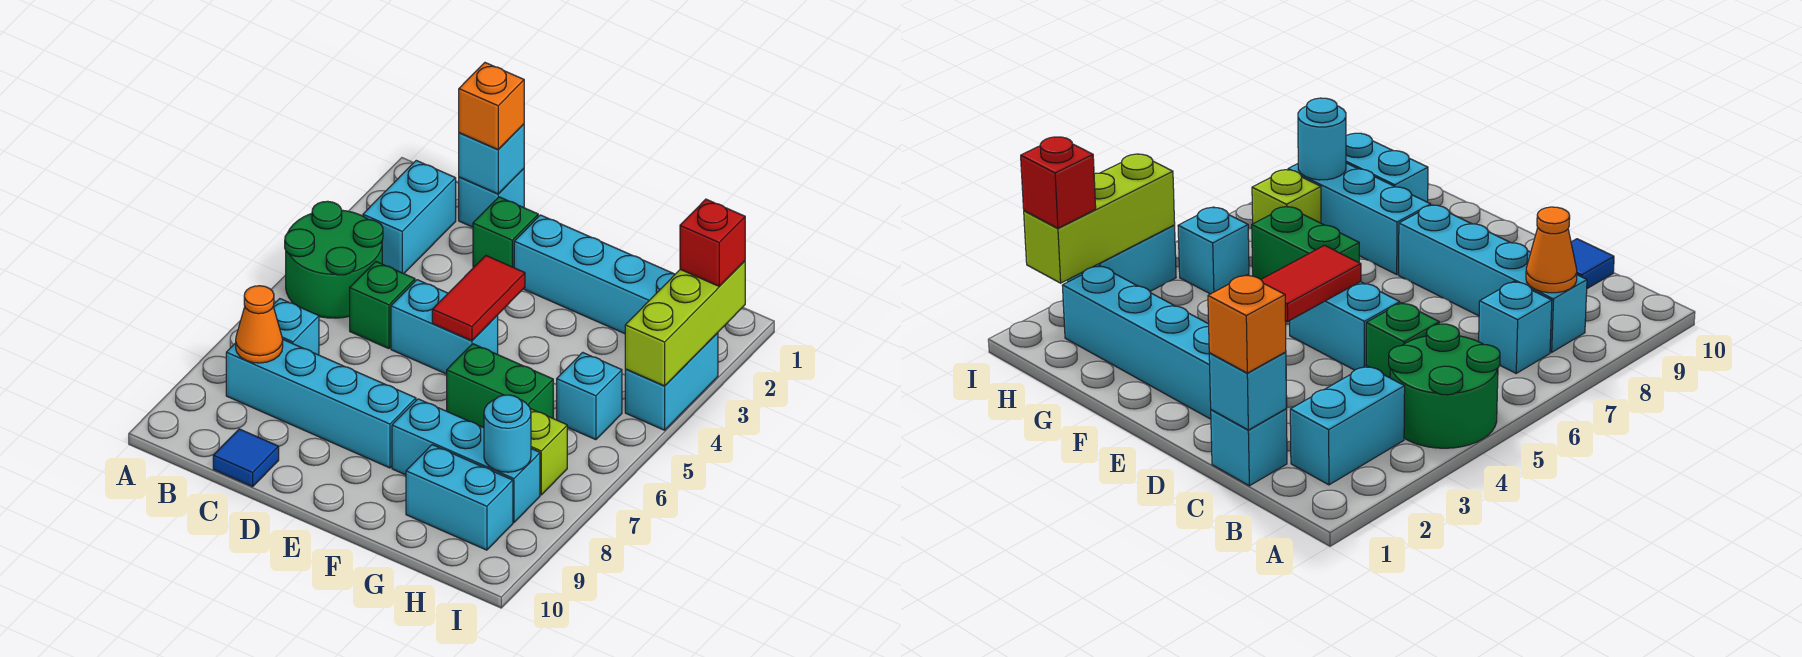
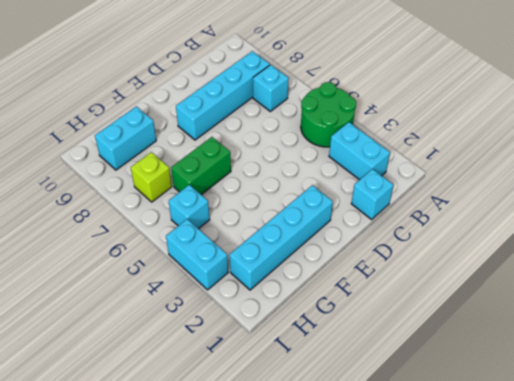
none -> green 1x1 brick [350,262,415,349]
none -> blue 1x1 tile [213,429,279,487]
none -> green 1x1 brick [473,197,538,268]

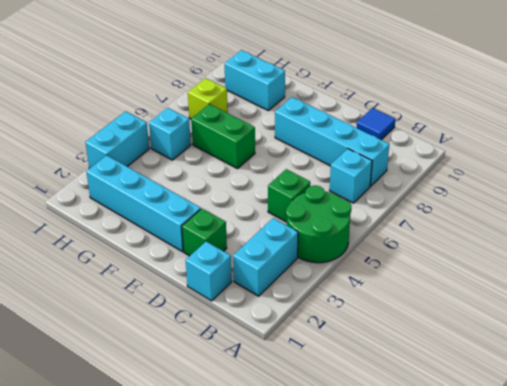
none -> cyan 1x2 brick [391,280,498,374]
none -> cyan 1x3 brick [392,399,540,522]
none -> orange 1x1 cone [236,286,283,363]

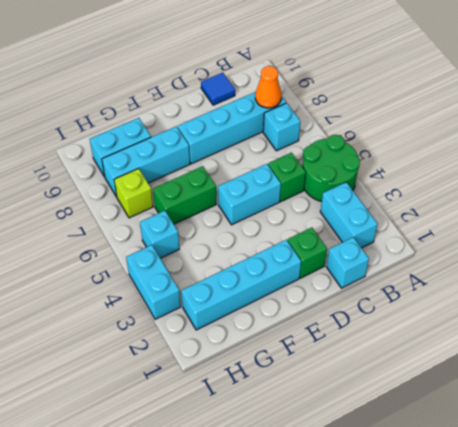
none -> cyan 1x1 brick [459,124,524,194]
none -> red 1x2 tile [432,256,525,341]
none -> cyan 1x1 round brick [484,395,531,472]

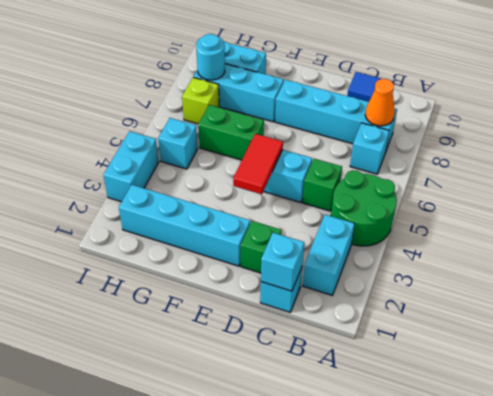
none -> lime 1x3 brick [625,261,745,386]
none -> orange 1x1 brick [459,63,524,149]
none -> red 1x1 brick [680,199,745,286]

